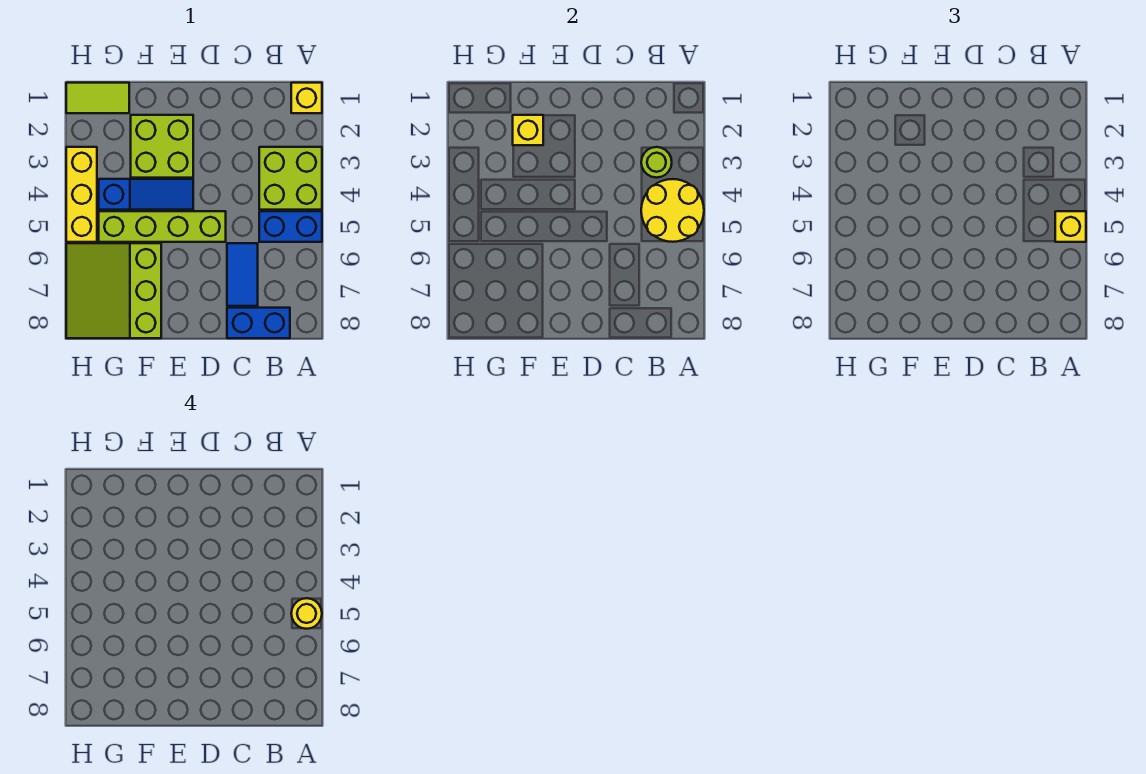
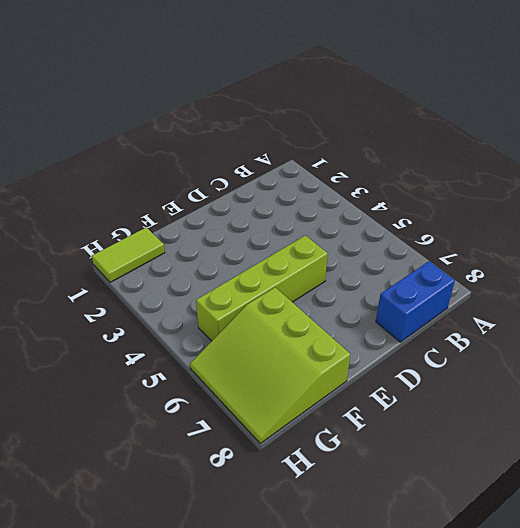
none -> yellow 1x1 brick [291,83,322,113]
none -> lime 2x2 brick [259,147,322,210]
none -> blue 1x2 brick [259,211,322,242]

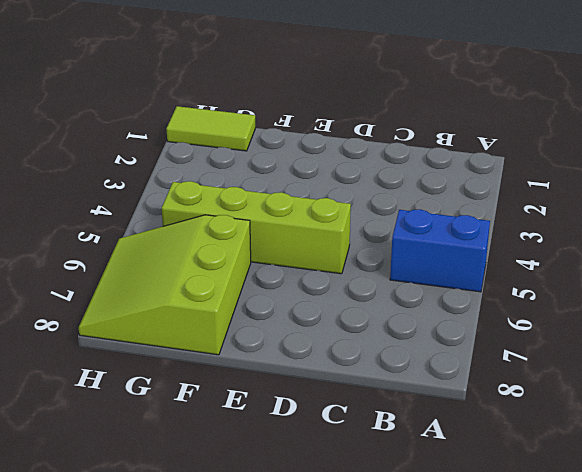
none -> yellow 1x1 brick [291,83,322,113]
none -> lime 2x2 brick [259,147,322,210]
none -> blue 1x2 brick [227,308,290,338]

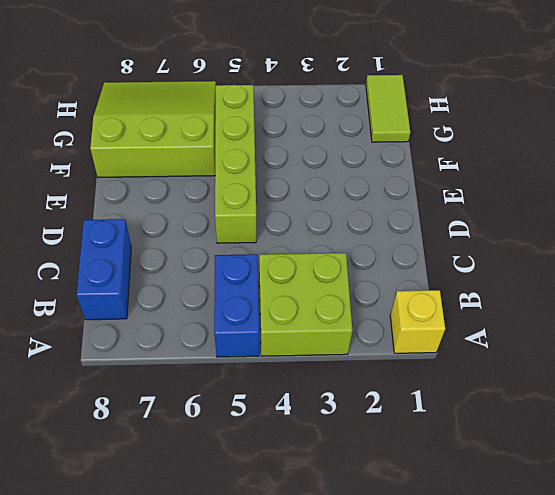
none -> blue 1x2 tile [227,243,258,306]
none -> lime 2x2 brick [131,115,193,178]
none -> blue 1x3 slope [99,179,193,210]

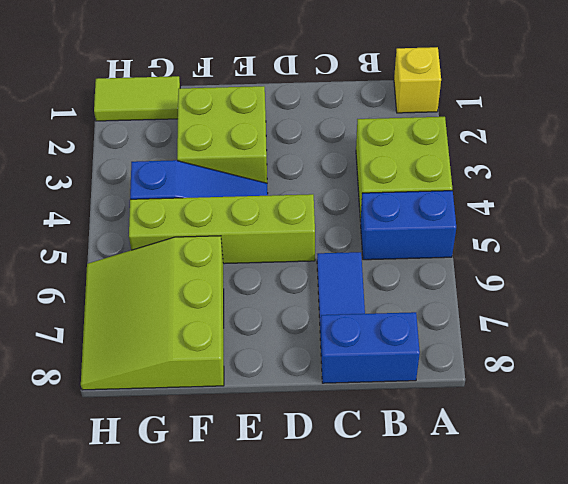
none -> yellow 1x3 brick [66,147,97,242]
none -> yellow 2x2 round brick [641,179,704,242]
none -> lime 1x1 round brick [641,147,672,178]

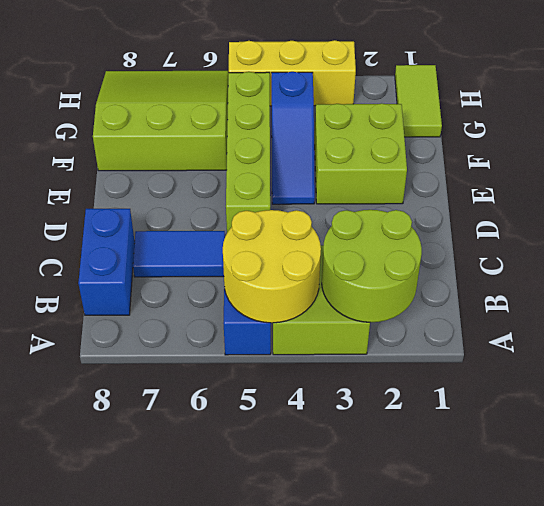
lime 2x2 round brick [322,210,422,322] -> lime 1x1 round brick [641,147,672,178]
none -> yellow 1x1 brick [291,83,322,113]
none -> yellow 1x1 brick [513,115,543,145]
none -> yellow 1x1 brick [1055,211,1086,242]

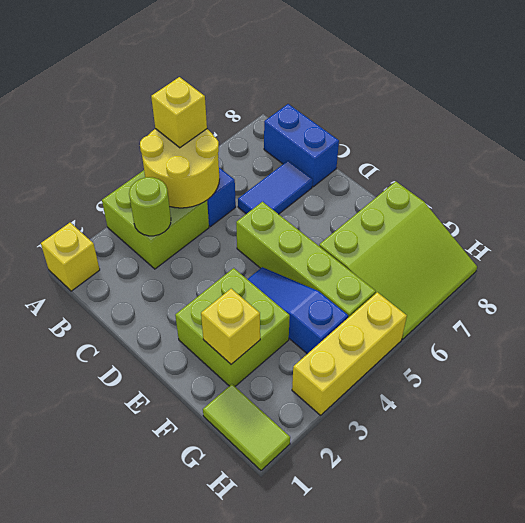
none -> yellow 1x1 round brick [291,598,322,629]

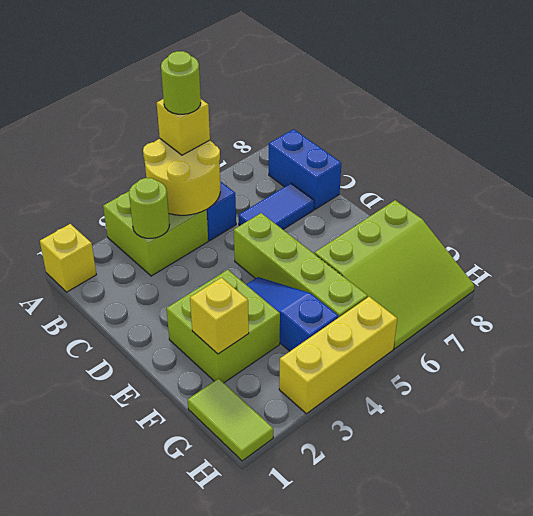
lime 1x1 round brick [161,51,201,114] -> yellow 1x1 round brick [291,598,322,629]

